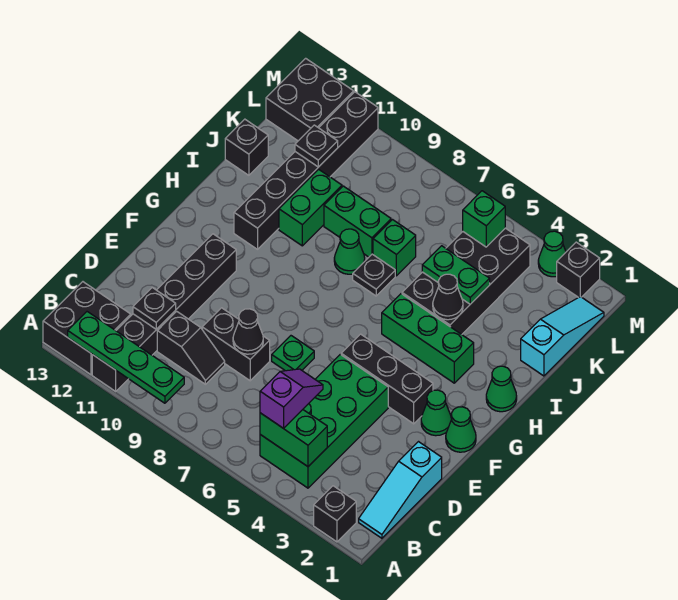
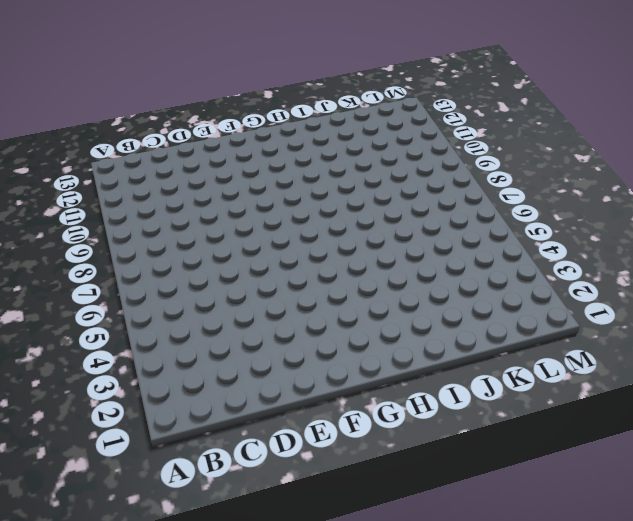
none -> black 1x1 brick [314,486,356,542]
none -> black 1x6 brick [92,234,236,391]
none -> black 2x2 brick [43,282,131,375]
none -> cyan 1x3 slope [359,442,442,538]

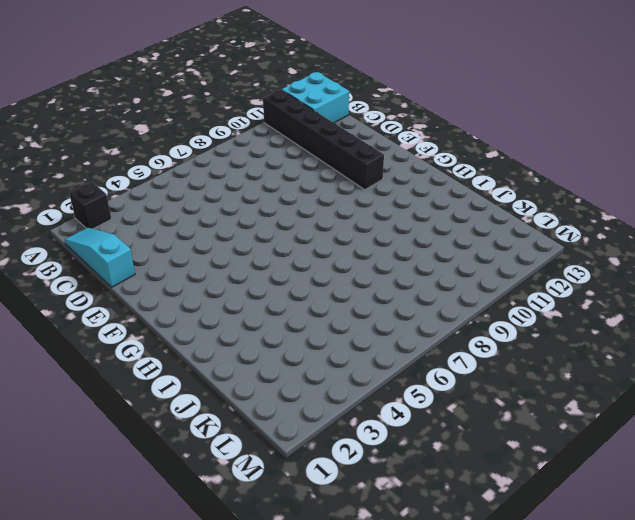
cyan 2x2 brick [282,72,349,123] -> black 2x2 brick [43,282,131,375]
none -> green 2x4 brick [260,354,388,488]
none -> black 1x2 slope [157,311,225,384]
none -> black 1x2 brick [202,308,270,381]
none -> green 1x1 plate [272,336,314,371]

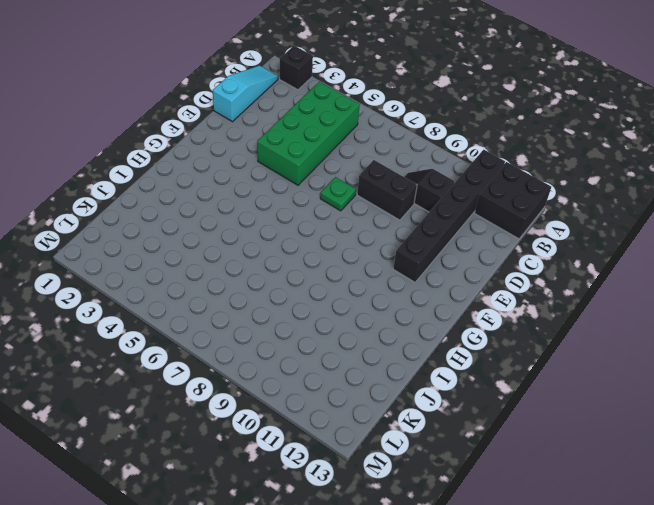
none -> green 1x1 cone [446,407,476,452]
none -> green 1x1 cone [421,390,451,436]
none -> black 1x3 brick [341,334,433,424]
none -> green 1x1 cone [486,366,517,412]

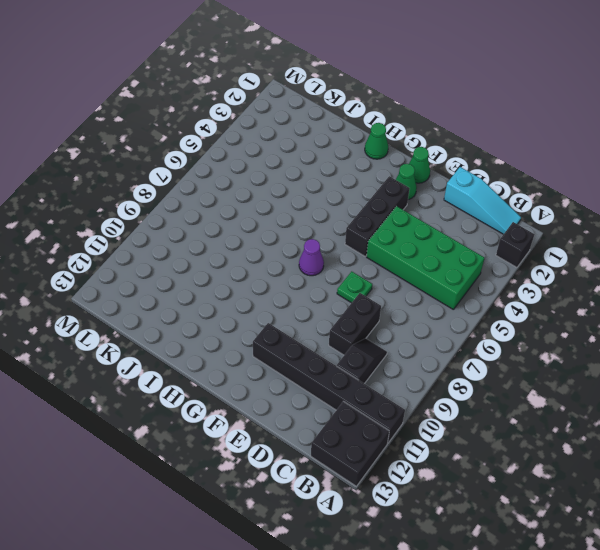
purple 1x1 cone [299,239,324,276] -> none
none -> green 1x3 brick [382,294,474,383]
none -> black 1x6 brick [234,92,378,249]
none -> black 2x4 brick [402,228,530,334]
none -> black 1x1 plate [353,254,395,296]

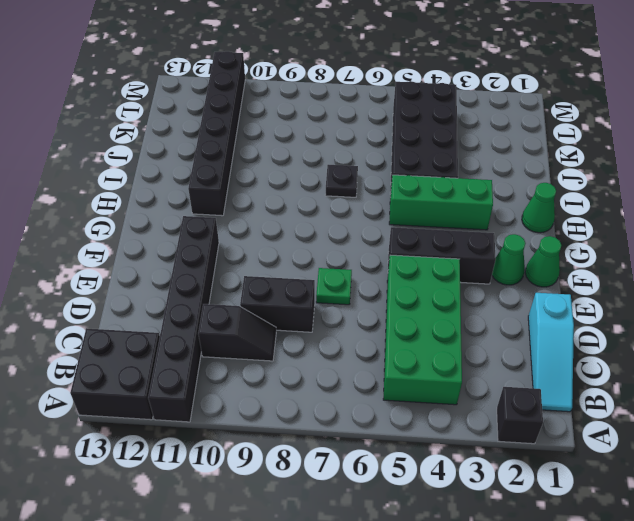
none -> green 1x1 cone [334,229,365,274]
none -> green 1x2 brick [279,169,342,246]
none -> cyan 1x3 slope [521,297,604,376]
none -> green 1x1 brick [373,220,416,276]

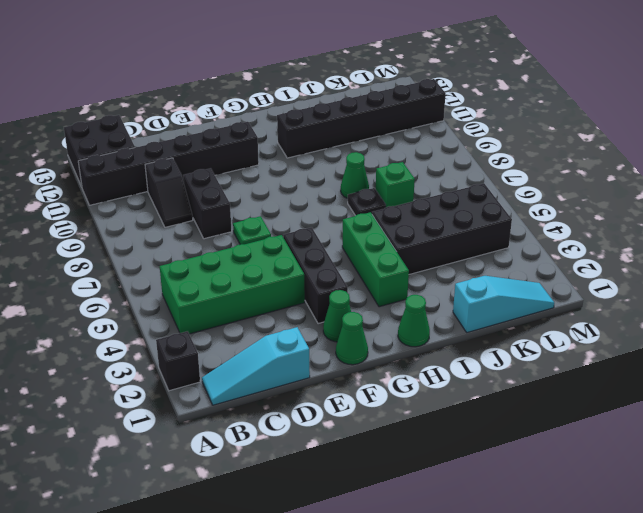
none -> green 1x2 brick [279,169,342,246]
none -> green 1x2 brick [324,186,391,257]
none -> black 1x1 brick [225,119,268,175]
none -> black 2x2 brick [266,58,354,141]

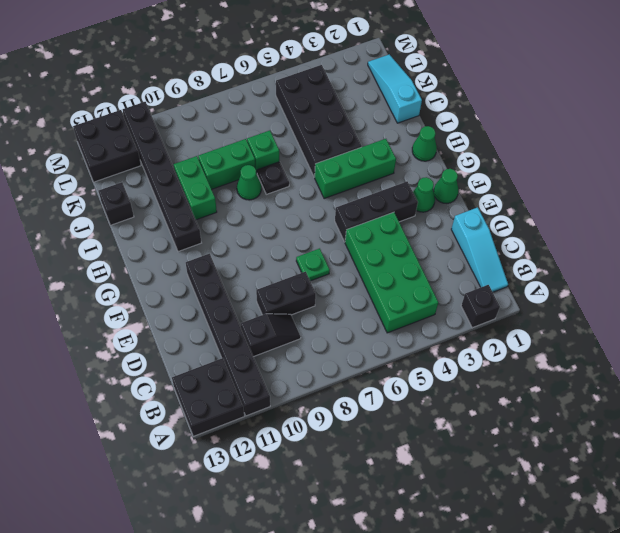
none -> black 1x1 brick [557,242,600,298]
none -> green 1x1 cone [538,231,566,277]
none -> green 1x4 plate [68,312,184,403]
none -> green 1x2 brick [260,410,327,466]

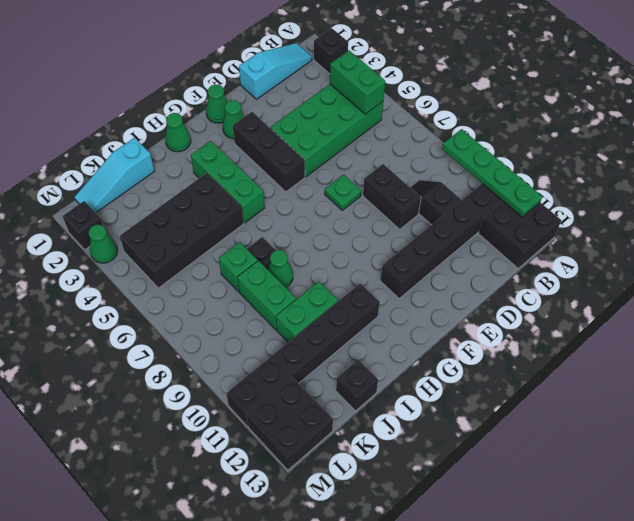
none -> black 1x1 plate [133,288,176,329]
none -> black 1x1 cone [233,309,263,354]
none -> black 1x1 cone [433,274,463,320]
none -> green 1x2 plate [422,246,490,304]

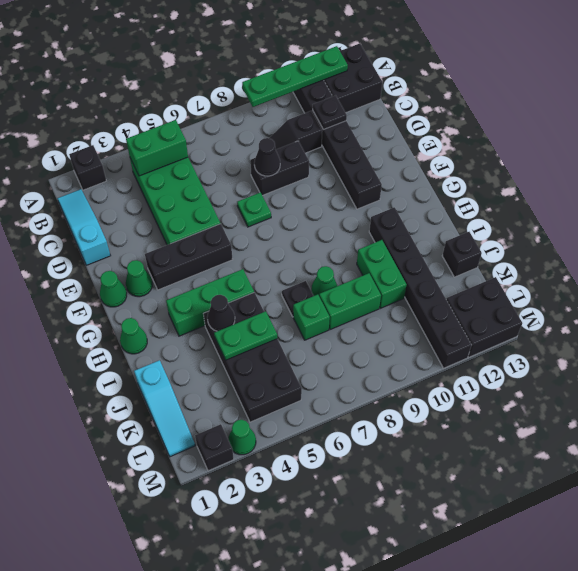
none -> black 1x1 plate [295,125,338,167]
none -> green 1x1 brick [463,191,505,247]
none -> purple 1x2 slope [260,369,323,428]

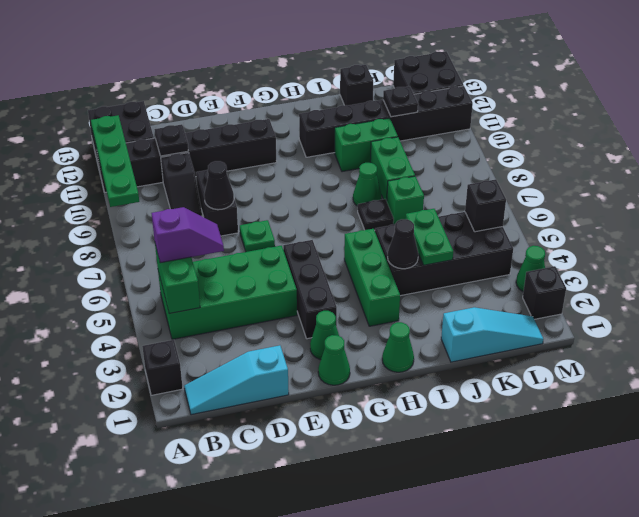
black 1x1 brick [465,179,506,232] -> green 1x1 brick [463,191,505,247]

